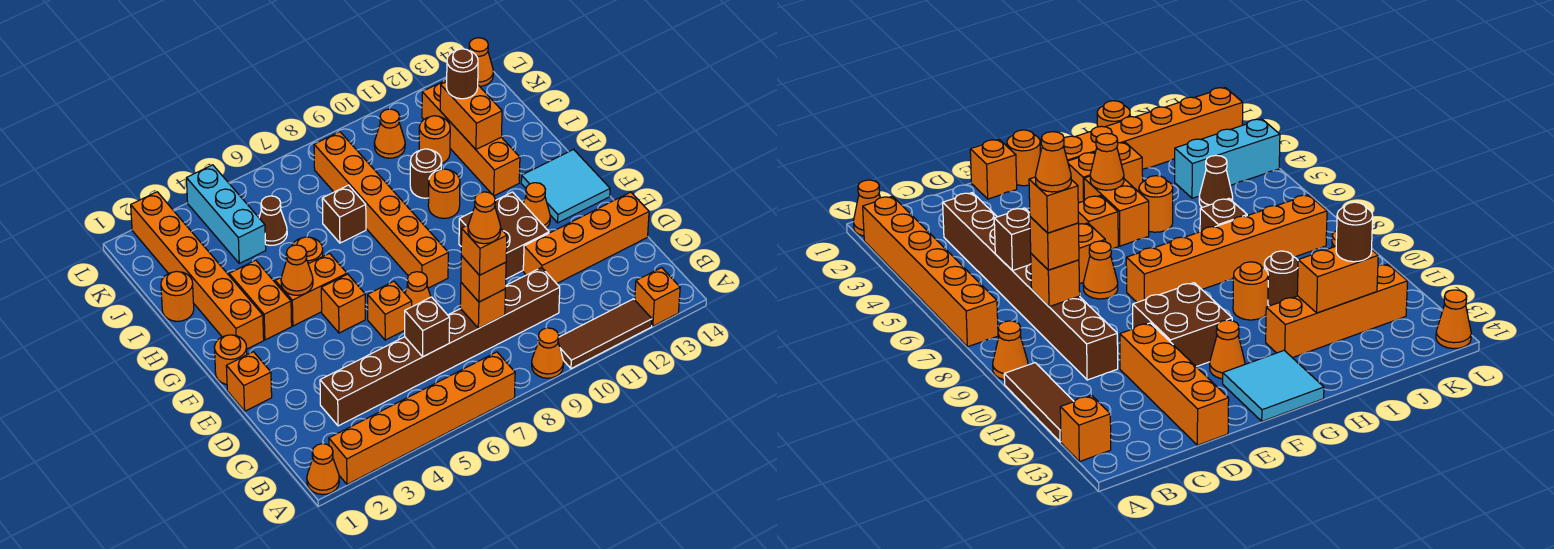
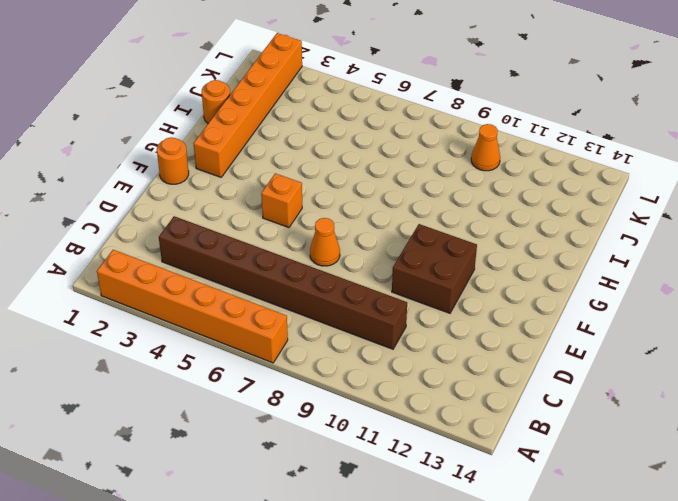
none -> orange 1x1 cone [307,444,339,495]
none -> orange 1x1 cone [532,328,564,378]
none -> brown 1x3 tile [558,299,652,369]
none -> orange 1x1 brick [635,268,680,326]

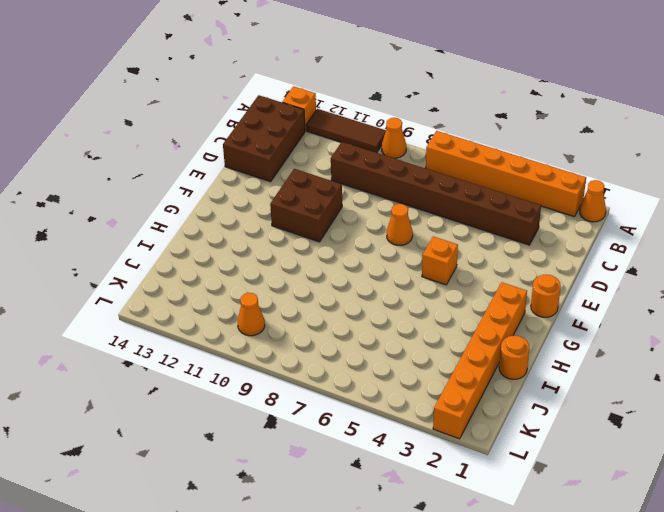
brown 2x3 brick [223,95,305,182] -> orange 1x4 brick [523,192,649,284]
none -> orange 1x1 brick [226,352,272,411]
none -> orange 1x1 brick [368,281,412,340]
none -> orange 1x6 brick [314,132,448,288]
none -> orange 1x1 cone [523,183,550,228]

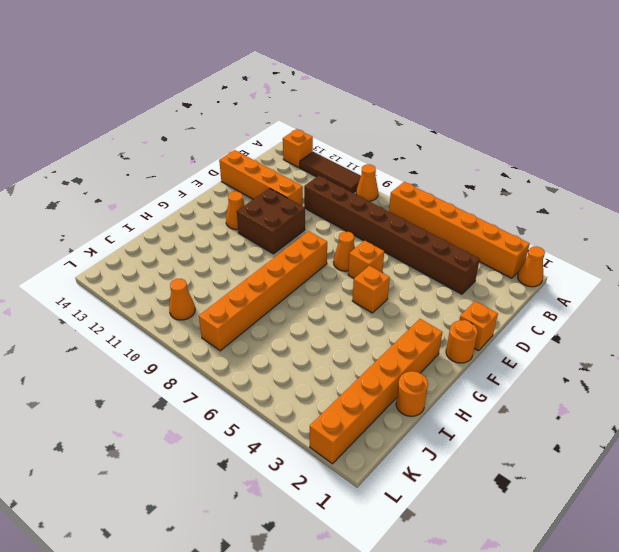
none -> cyan 2x2 tile [521,150,610,223]
none -> orange 1x2 brick [229,260,292,340]
none -> orange 1x2 brick [275,254,347,326]
none -> orange 1x1 round brick [292,237,323,264]

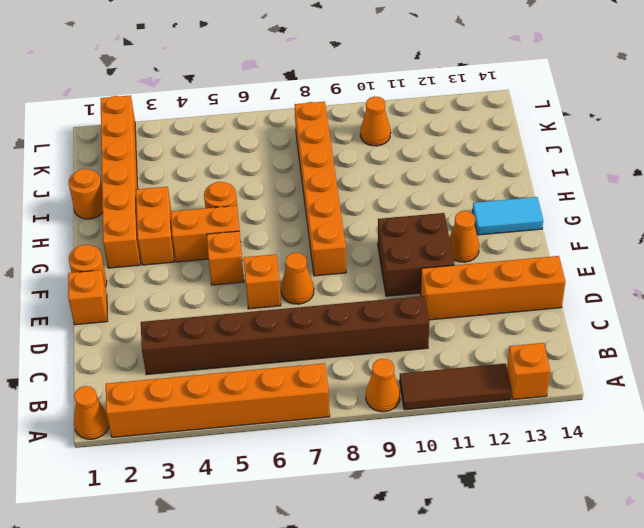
cyan 1x2 tile [473,197,543,235] -> cyan 2x2 tile [521,150,610,223]
none -> orange 1x1 round brick [428,169,460,218]
none -> orange 1x4 brick [422,80,520,196]
none -> brown 1x1 brick [322,185,366,243]
none -> brown 1x1 round brick [410,149,442,198]

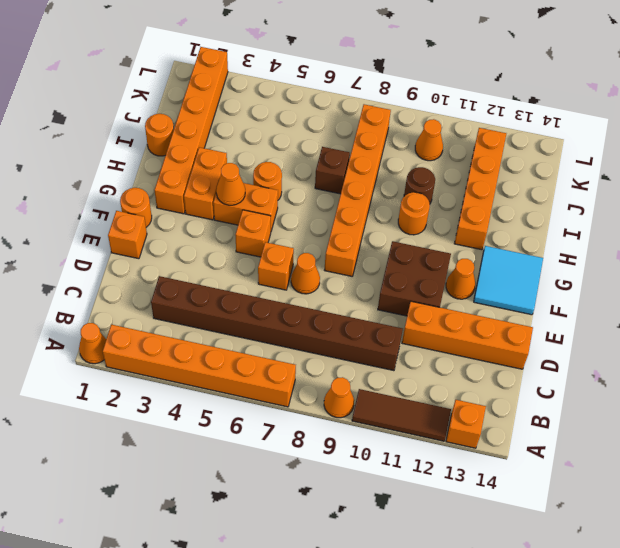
none -> cyan 1x3 brick [186,165,266,263]
none -> brown 1x1 cone [259,196,287,245]
none -> orange 1x1 round brick [419,116,450,163]
none -> orange 1x1 cone [469,38,493,86]

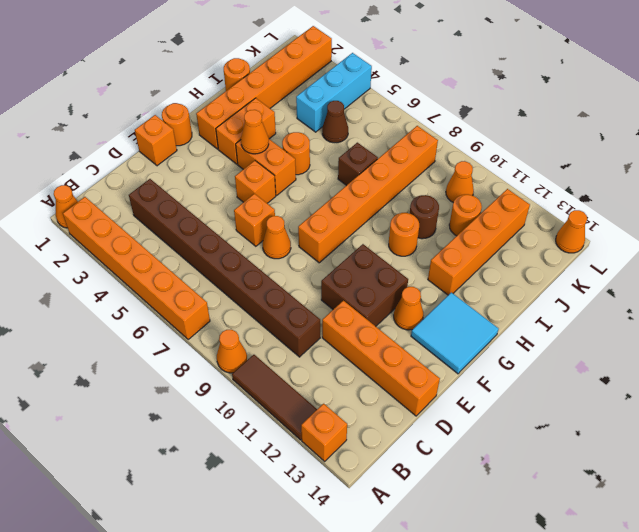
none -> brown 1x1 brick [405,297,450,357]
none -> orange 1x1 brick [460,283,505,328]
none -> orange 1x2 brick [440,82,502,149]
none -> orange 1x1 brick [461,256,506,302]

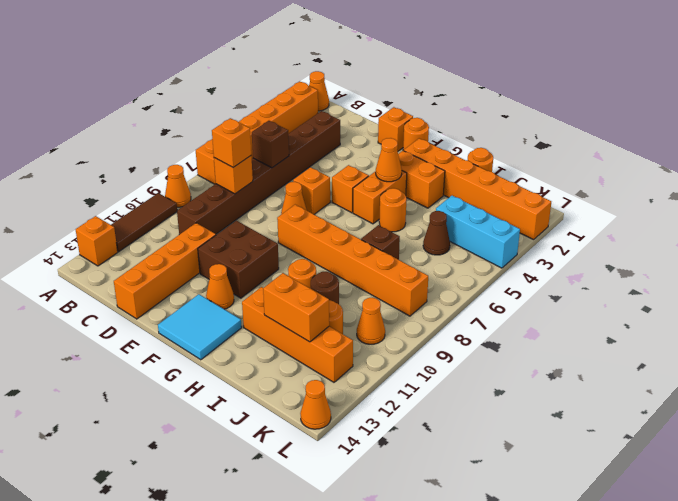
none -> brown 1x1 round brick [447,49,478,99]
none -> orange 1x1 brick [461,225,507,275]
none -> orange 1x1 cone [468,192,501,244]

